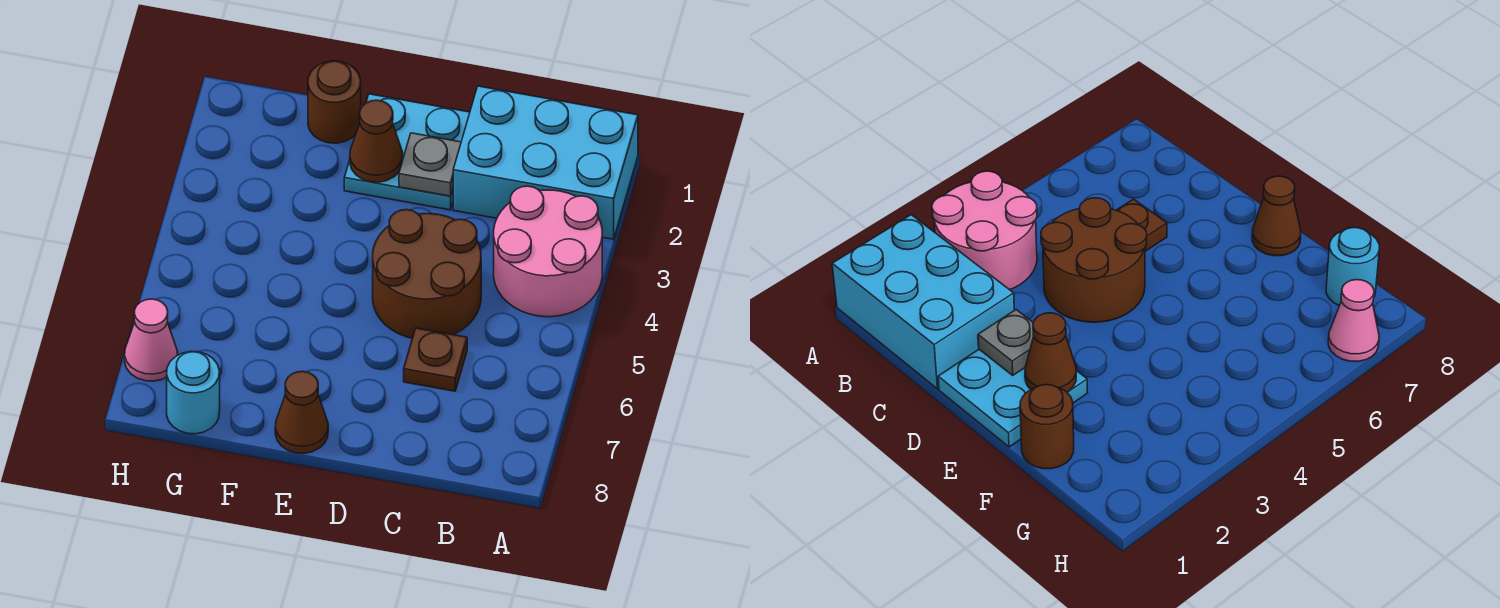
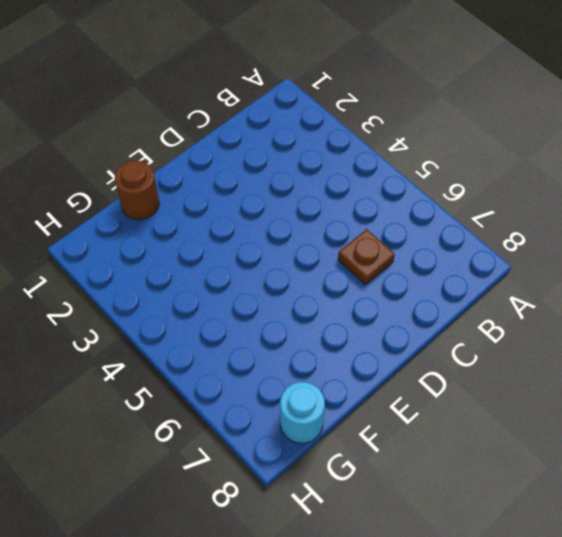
none -> cyan 2x3 brick [453,86,638,239]
none -> pink 2x2 round brick [494,186,602,317]

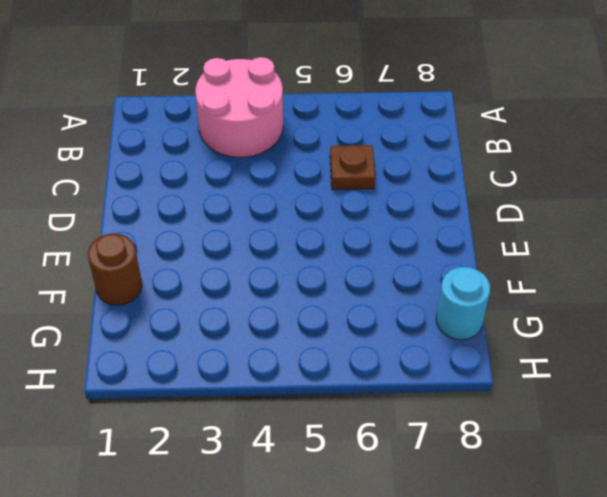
none -> cyan 2x3 brick [453,86,638,239]
none -> brown 2x2 round brick [373,210,481,338]

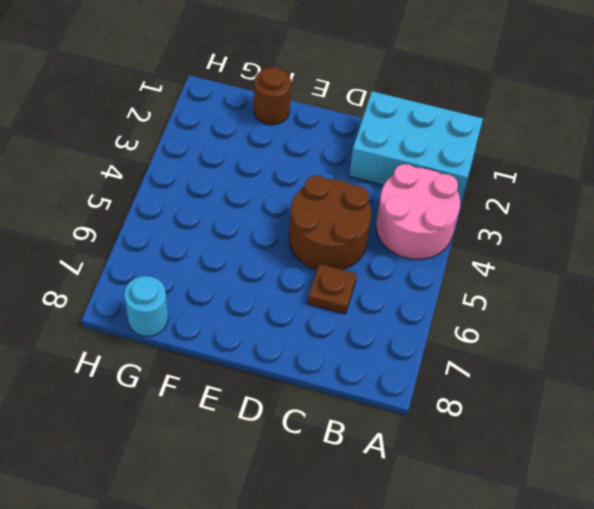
none -> cyan 2x2 plate [344,94,470,210]
none -> brown 1x1 cone [275,371,328,453]

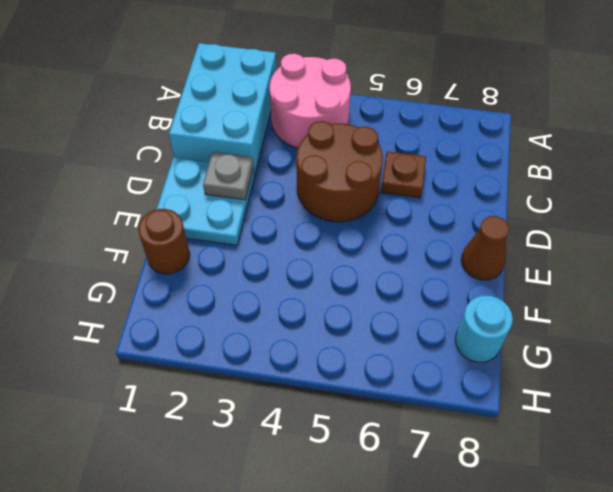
none -> pink 1x1 cone [125,299,178,381]
none -> brown 1x1 cone [350,100,403,182]

